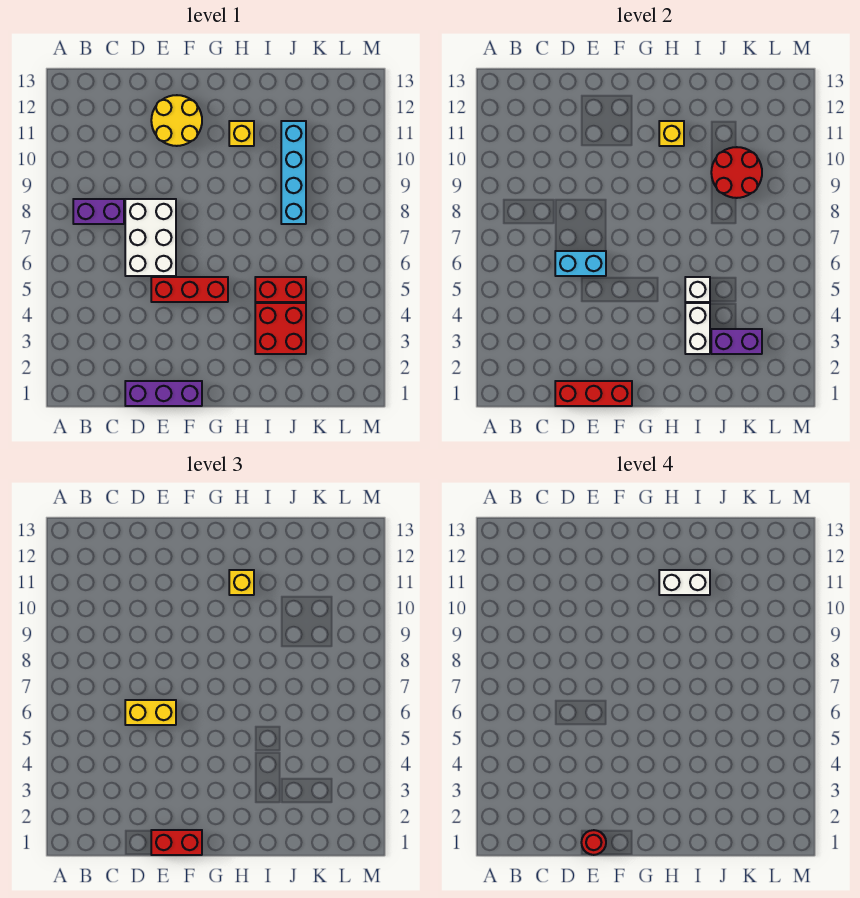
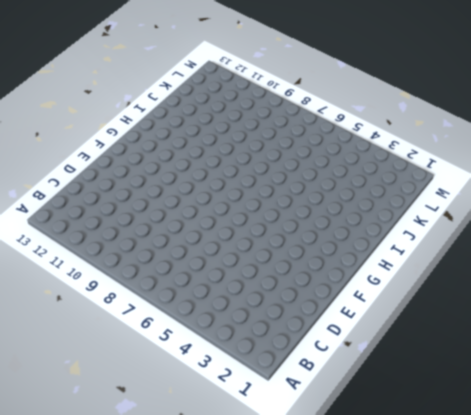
none -> purple 1x2 brick [73,199,124,224]
none -> purple 1x3 brick [125,381,202,406]
none -> white 2x3 brick [125,199,176,276]

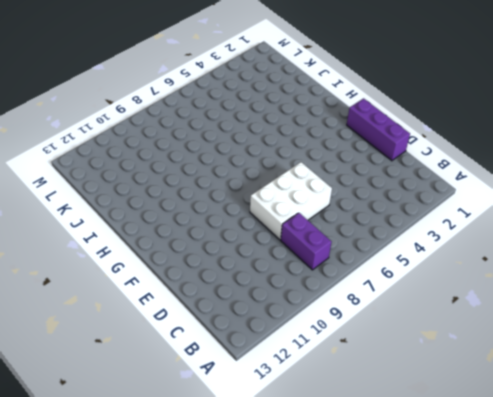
none -> red 1x3 brick [151,277,228,302]
none -> yellow 2x2 round brick [151,95,202,146]
none -> yellow 1x1 brick [229,121,254,146]

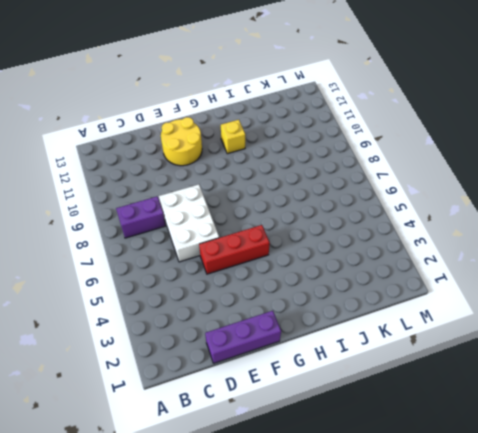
none -> red 2x2 brick [255,303,306,354]
none -> red 1x2 brick [255,277,306,302]
none -> cyan 1x4 brick [281,121,306,224]

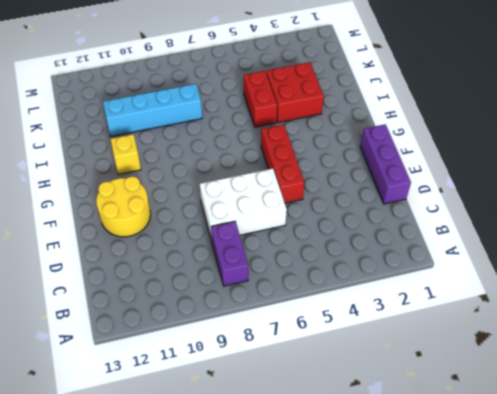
none -> red 1x3 brick [555,381,632,406]
none -> cyan 1x2 brick [555,251,606,276]
none -> yellow 1x1 brick [659,121,684,146]

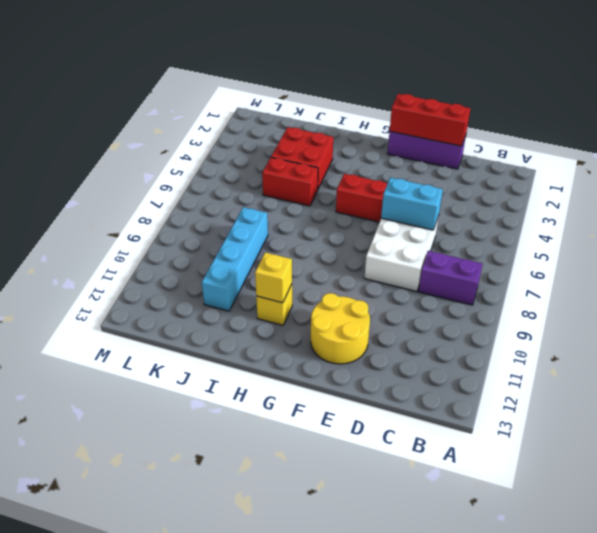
none -> white 1x2 brick [685,303,710,354]
none -> white 1x1 brick [685,277,710,302]
none -> purple 1x2 brick [711,329,762,354]

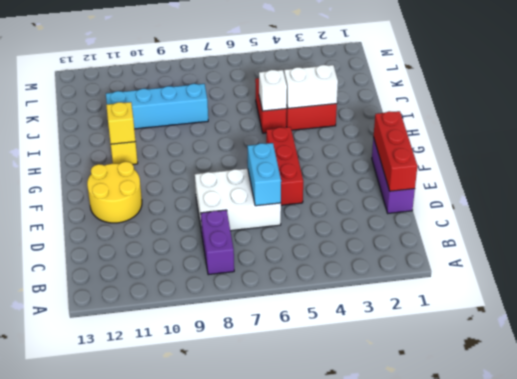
none -> purple 1x2 brick [711,329,762,354]
none -> red 2x2 round brick [711,147,762,198]
none -> yellow 1x2 brick [125,700,176,725]

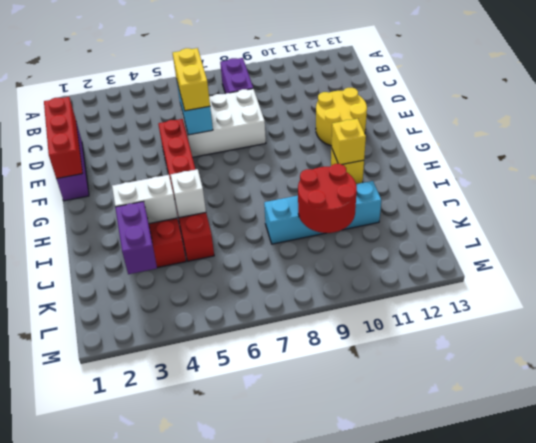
none -> red 1x2 brick [151,830,202,855]
none -> yellow 1x1 brick [229,570,254,595]
none -> red 1x1 round brick [581,830,606,855]

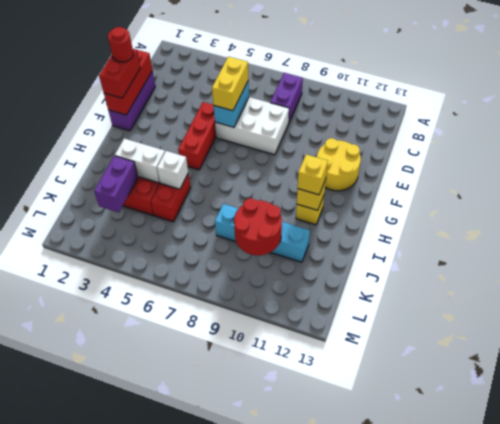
none -> white 1x2 brick [659,570,710,595]

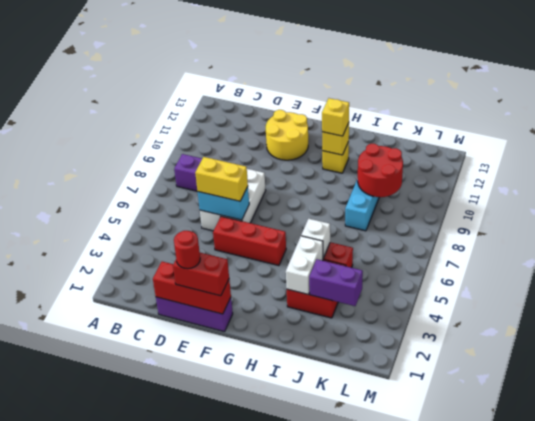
none -> white 1x2 brick [659,570,710,595]

